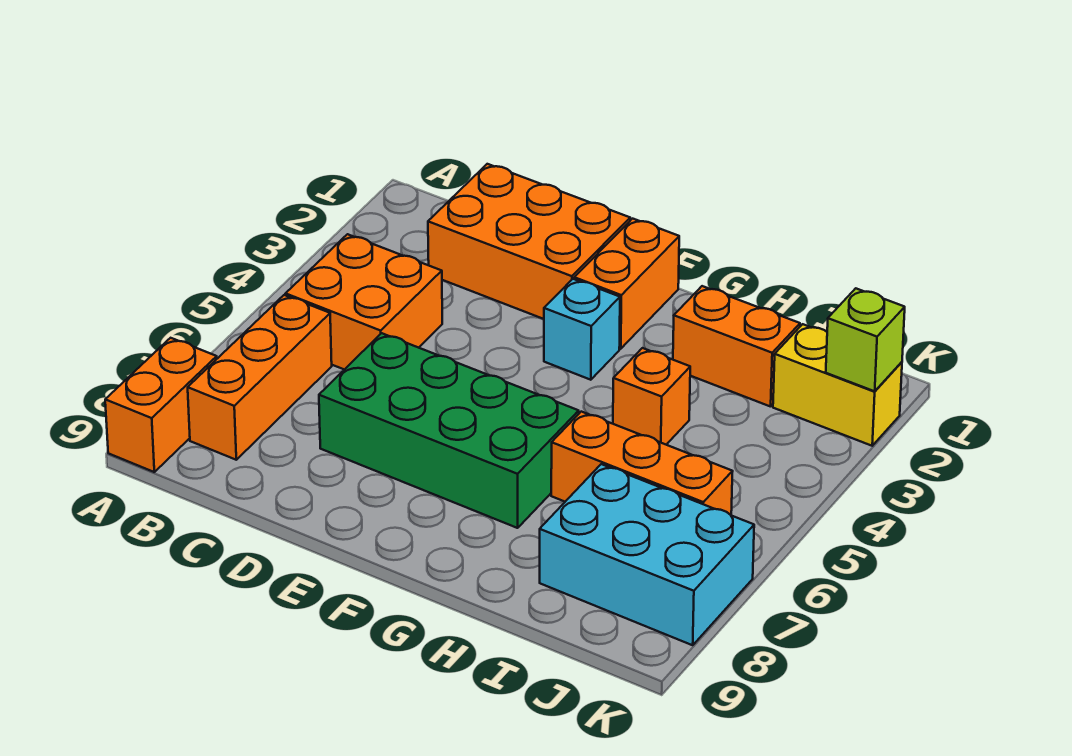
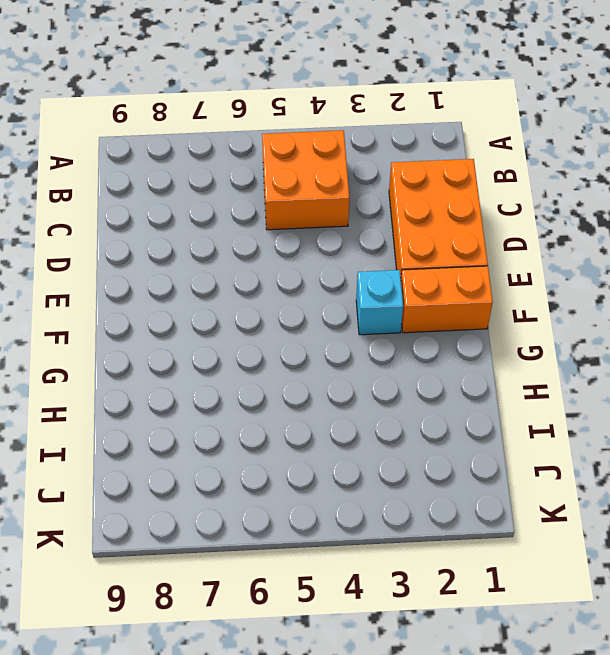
none -> orange 1x2 brick [105,338,217,472]
none -> orange 1x3 brick [188,295,332,460]
none -> green 2x4 brick [319,333,579,528]

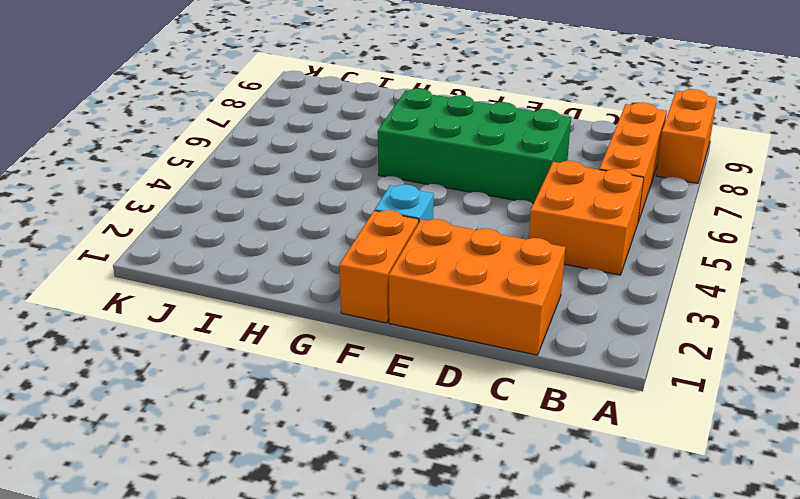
none -> orange 1x2 brick [673,286,800,407]
none -> orange 1x1 brick [613,348,690,445]
none -> orange 1x3 brick [551,412,733,515]

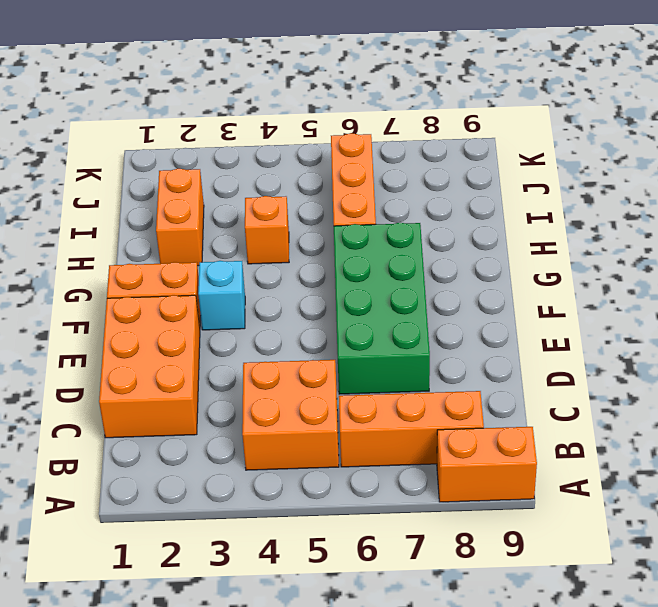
none -> cyan 2x3 brick [540,464,754,645]
none -> yellow 1x2 brick [773,324,902,446]
none -> lime 1x1 brick [826,288,905,391]

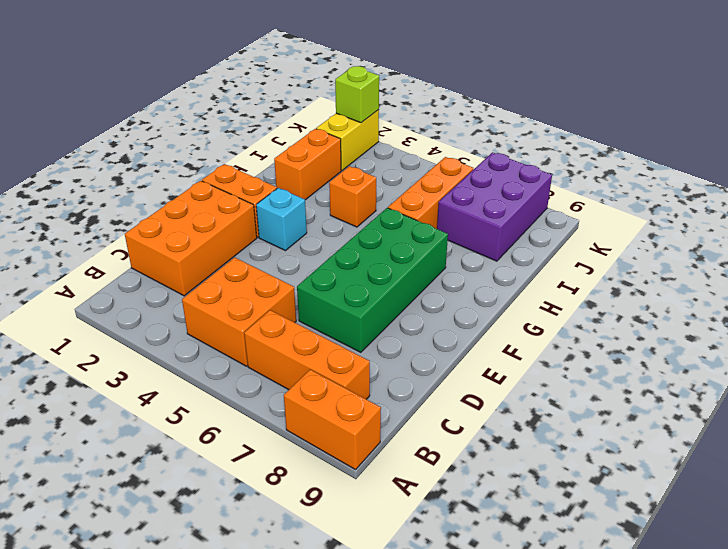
purple 2x3 brick [437,152,552,261] -> cyan 2x3 brick [540,464,754,645]

